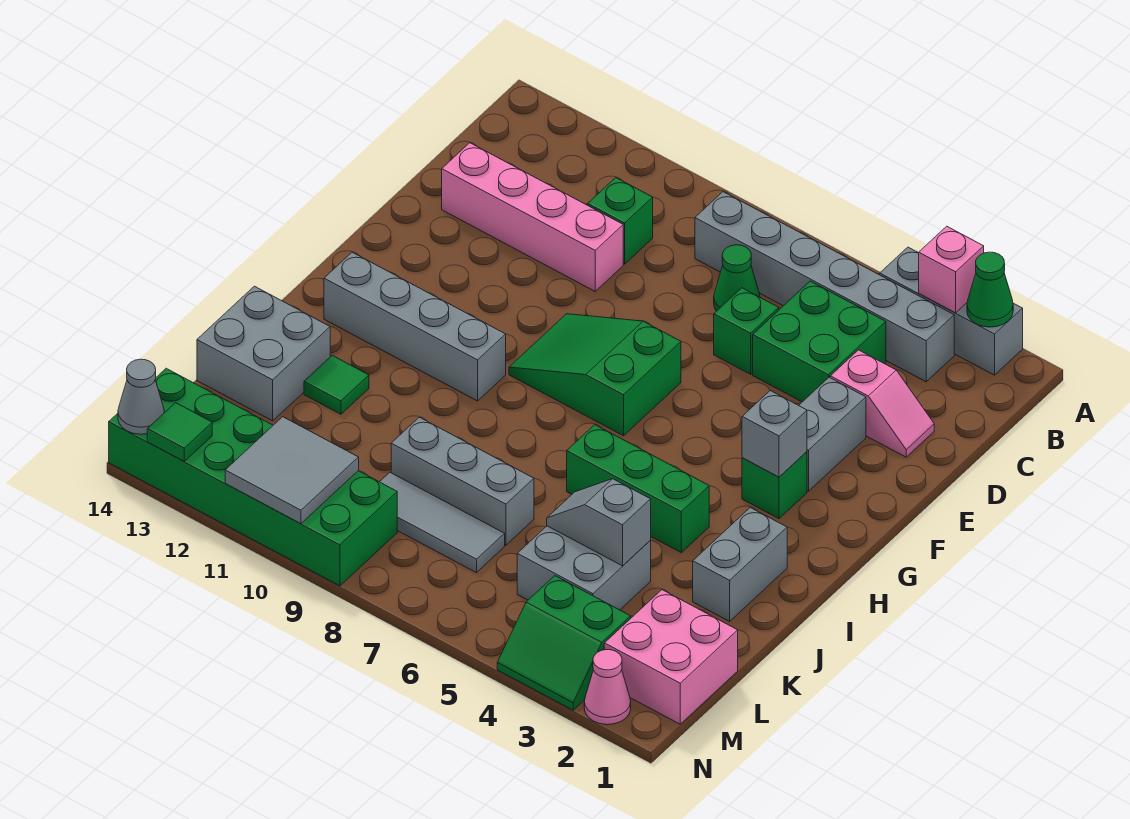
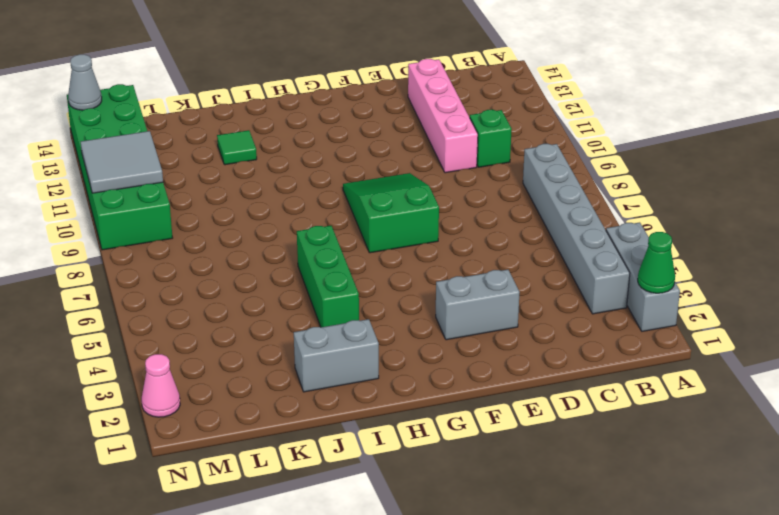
none -> green 2x2 brick [753,281,886,402]
none -> green 1x1 cone [714,245,760,311]
none -> pink 1x2 slope [830,350,934,457]
none -> green 1x1 brick [714,288,779,374]

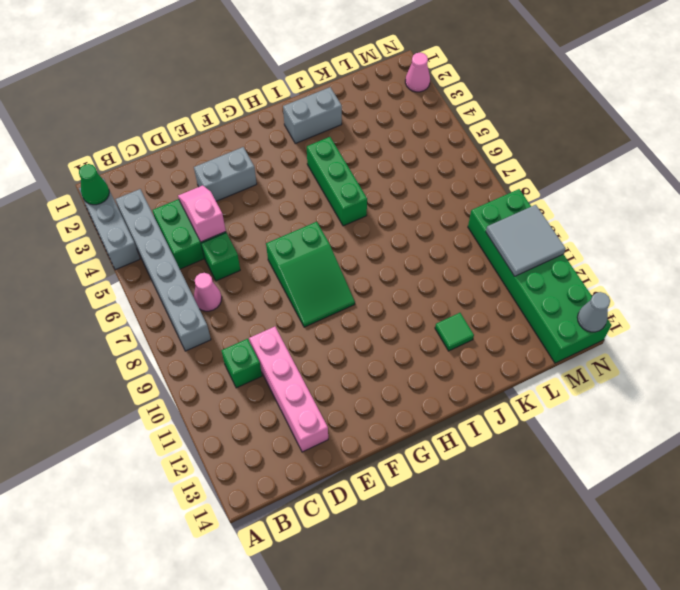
pink 1x1 cone [194,273,222,311] -> green 1x1 cone [714,245,760,311]
pink 1x2 slope [178,185,226,242] -> pink 1x2 slope moved to [830,350,934,457]
none -> green 1x1 brick [742,452,807,519]
none -> grey 1x4 brick [324,252,506,401]
none -> grey 2x2 brick [197,286,330,421]
none -> grey 2x2 brick [517,526,651,610]

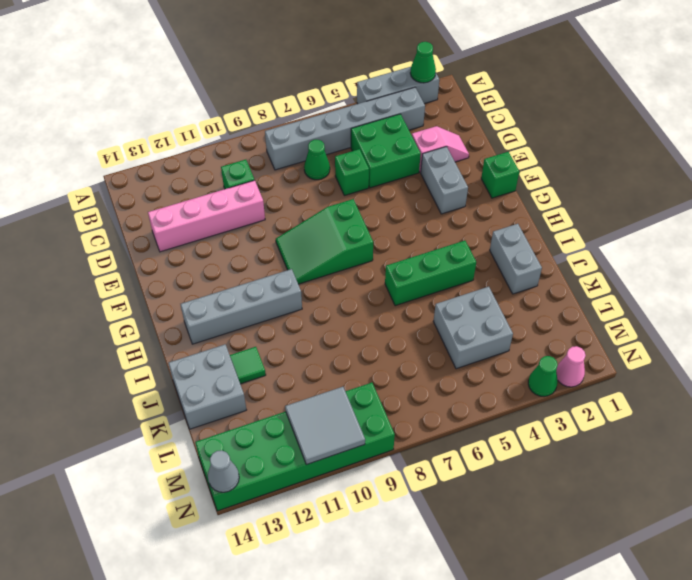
green 1x1 brick [481,152,519,198] -> green 1x1 brick moved to [742,452,807,519]
green 1x1 cone [528,356,558,397] -> green 2x2 slope [497,576,631,710]
none -> grey 1x3 brick [391,417,534,545]
none -> pink 2x2 brick [604,590,738,724]
none -> grey 1x3 tile [380,472,505,573]
none -> pink 1x1 brick [919,226,984,313]

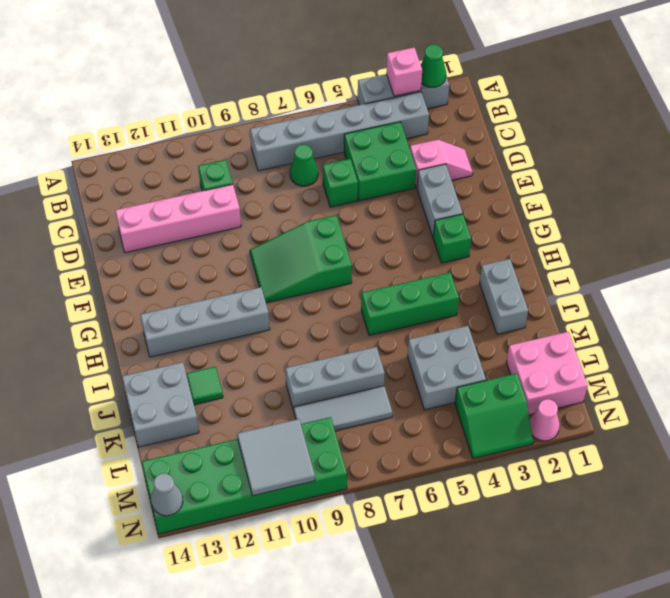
none -> grey 1x1 brick [742,391,807,477]
none -> grey 1x2 slope [547,479,651,566]
none -> green 1x1 tile [147,403,212,461]

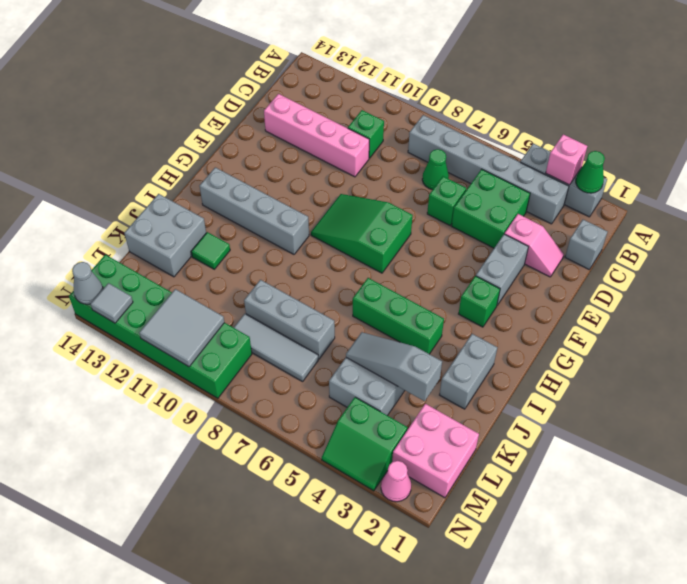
grey 1x1 brick [565,220,607,269] -> grey 1x1 brick moved to [742,391,807,477]
grey 1x3 slope [346,332,442,401] -> grey 1x2 slope [547,479,651,566]
grey 1x1 tile [91,283,133,323] -> green 1x1 tile [147,403,212,461]

